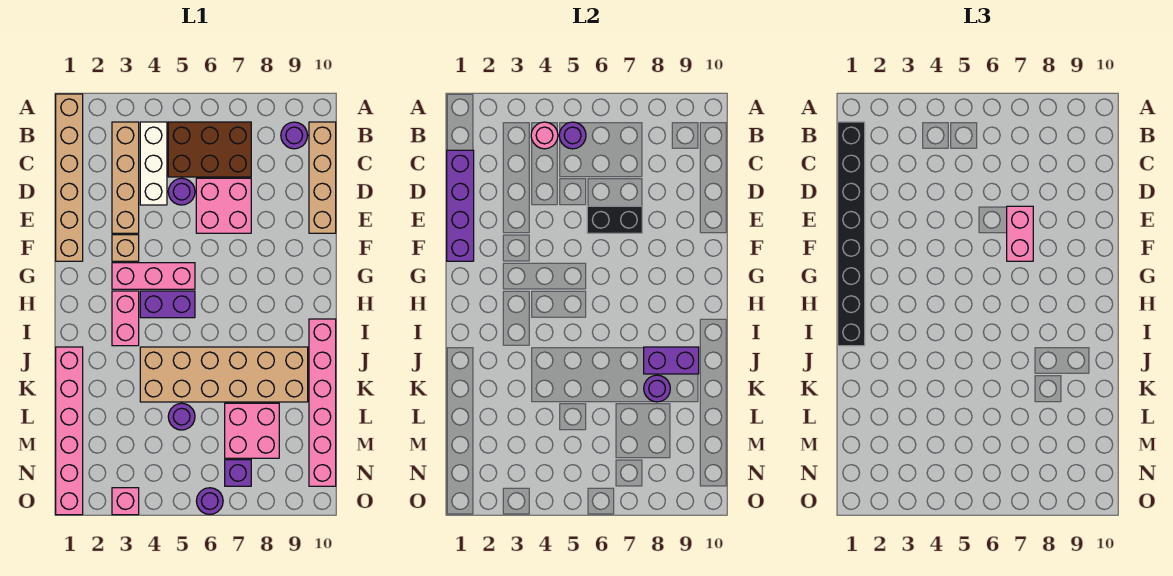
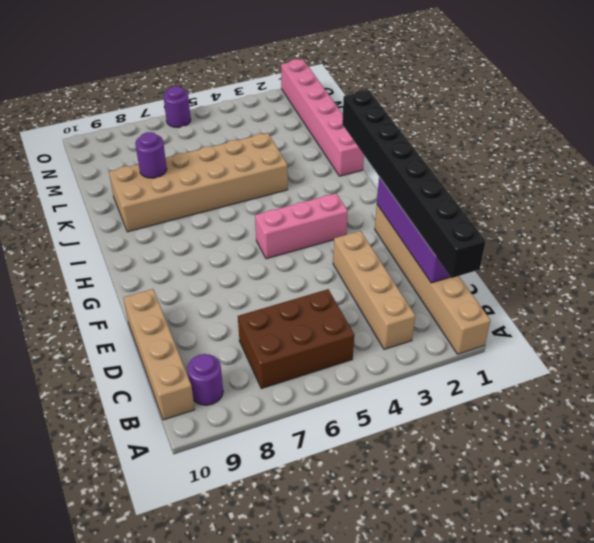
none -> white 1x3 brick [140,122,167,205]
none -> purple 1x1 round brick [168,178,195,205]
none -> pink 2x2 brick [196,178,251,233]

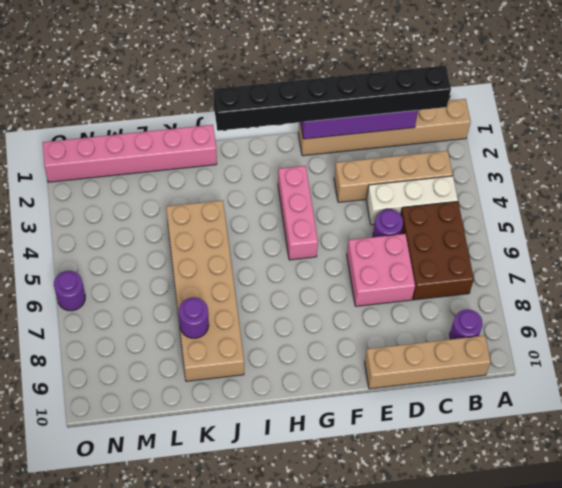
none -> tan 1x1 brick [112,235,139,261]
none -> pink 1x2 brick [112,291,139,346]
none -> purple 1x2 brick [140,291,195,318]

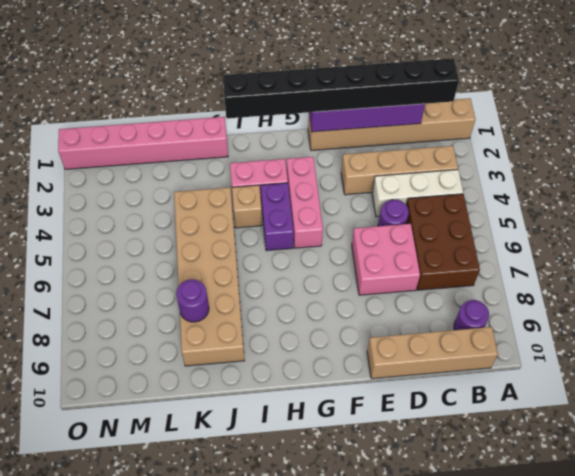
tan 1x1 brick [232,185,262,228] -> tan 1x1 brick moved to [112,235,139,261]
none -> pink 1x6 brick [309,319,336,486]
none -> purple 1x1 round brick [168,403,195,430]
none -> pink 2x2 brick [225,403,279,458]

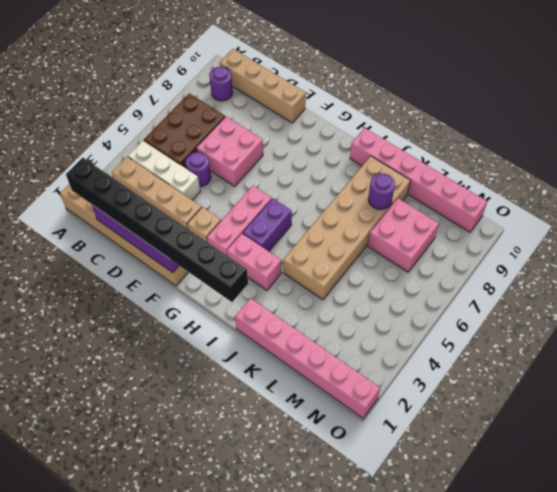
none -> purple 1x1 round brick [168,403,195,430]
none -> purple 1x1 brick [225,460,251,486]
none -> pink 1x1 brick [112,488,139,515]

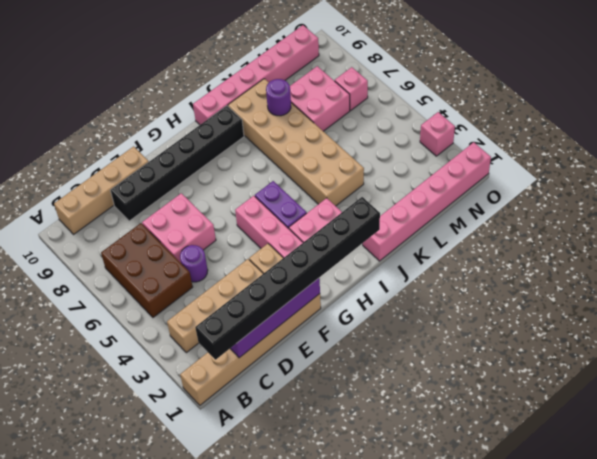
black 1x6 brick [110,106,244,221] -> none
pink 1x1 brick [335,67,368,111] -> purple 1x1 brick [225,460,251,486]
none -> white 1x3 brick [140,122,167,205]
none -> purple 1x1 round brick [281,122,308,149]
none -> purple 1x1 round brick [168,403,195,430]

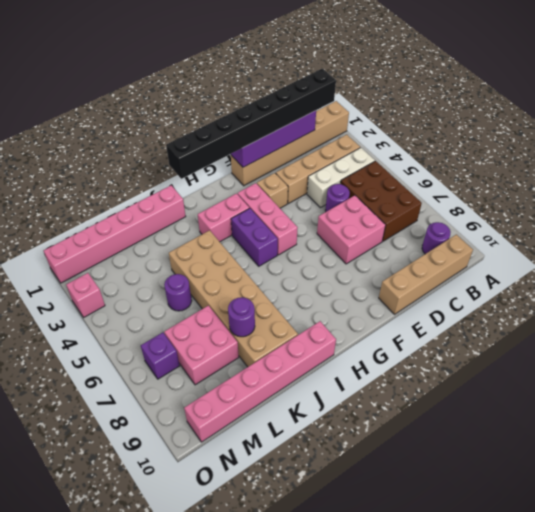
none -> purple 1x1 round brick [196,488,223,514]
none -> pink 1x1 round brick [531,122,558,149]
none -> purple 1x1 round brick [559,122,586,149]

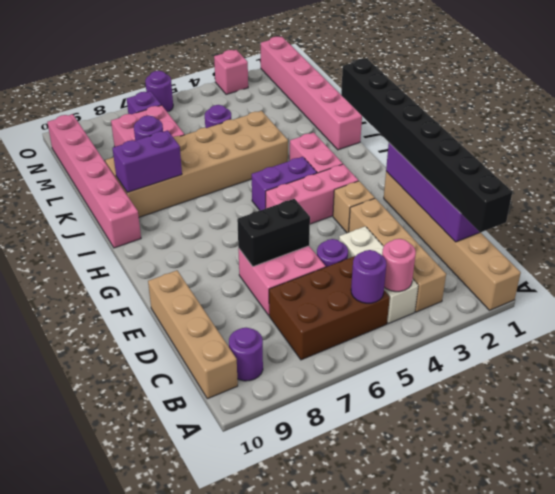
none -> pink 1x2 brick [1007,206,1033,261]

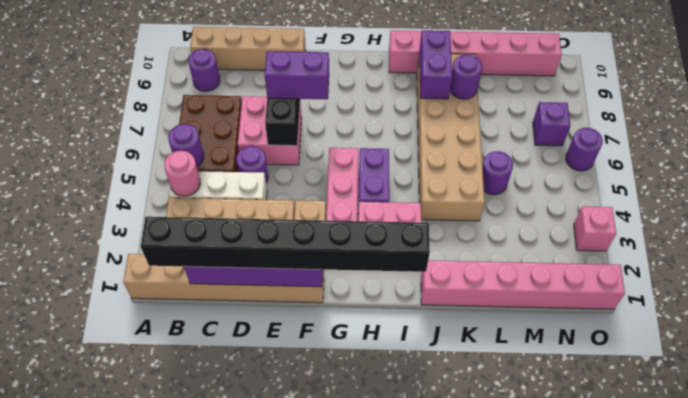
purple 1x2 brick [265,51,329,99] -> pink 1x2 brick [1007,206,1033,261]
none -> pink 2x2 brick [225,403,279,458]

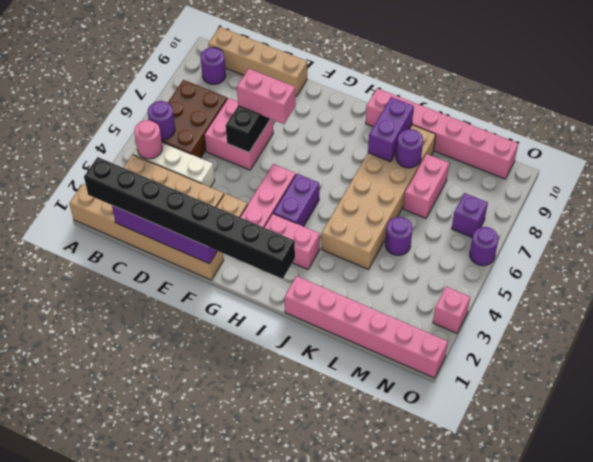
pink 1x2 brick [403,154,449,218] -> pink 2x2 brick [225,403,279,458]
none -> purple 1x1 round brick [168,178,195,205]

